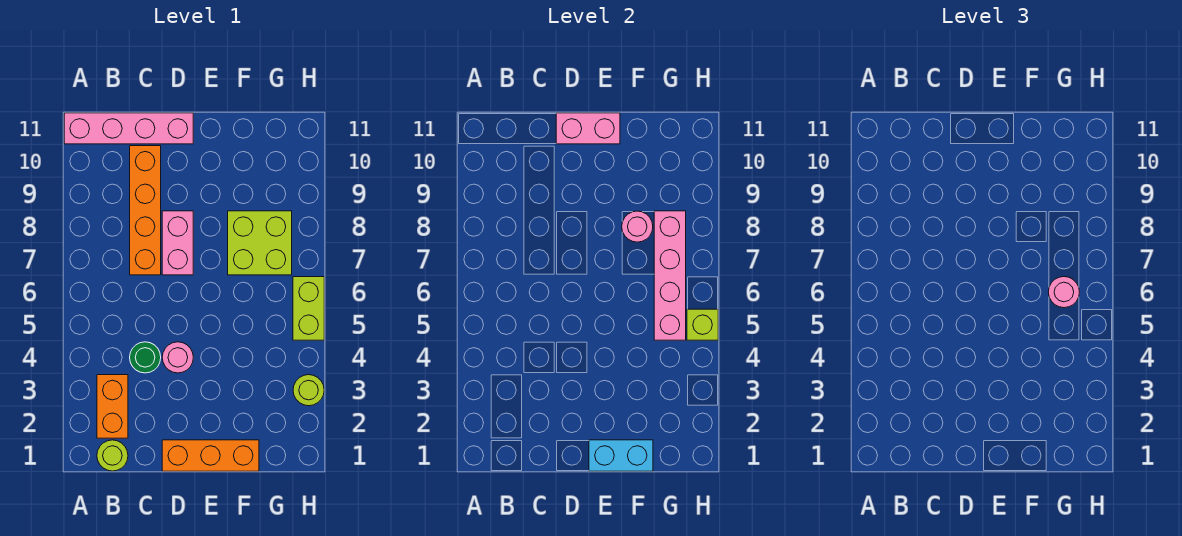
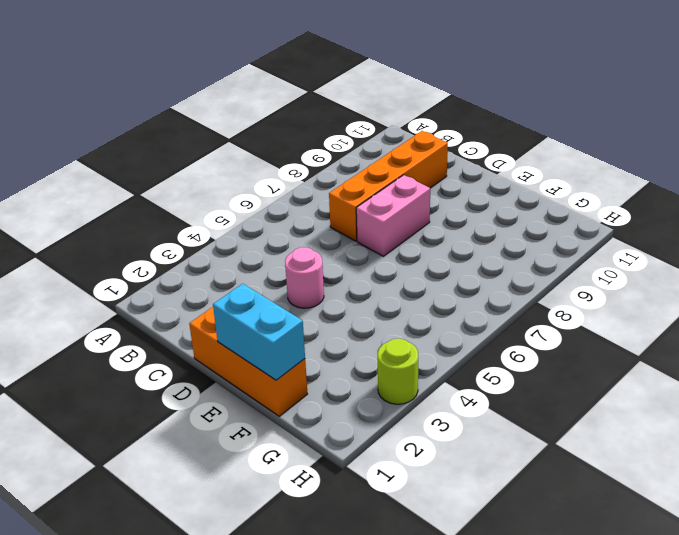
none -> pink 1x4 brick [64,113,193,144]
none -> lime 1x1 round brick [97,440,128,471]
none -> orange 1x2 brick [97,375,128,438]

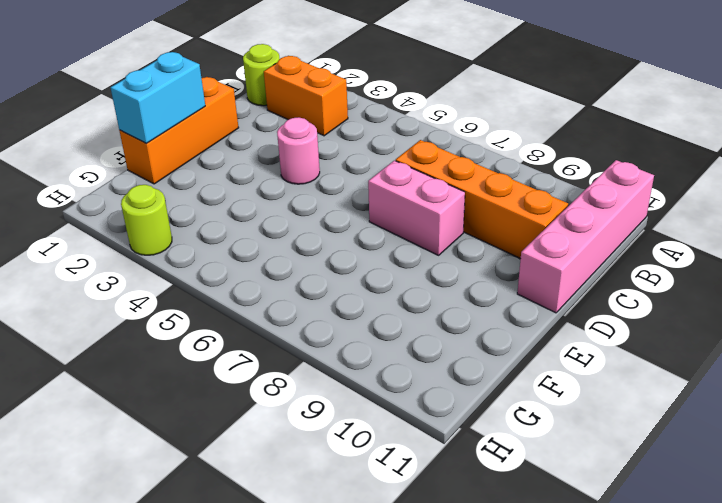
none -> green 1x1 round brick [130,342,161,373]
none -> lime 2x2 brick [228,211,292,275]
none -> lime 1x2 brick [293,277,324,340]

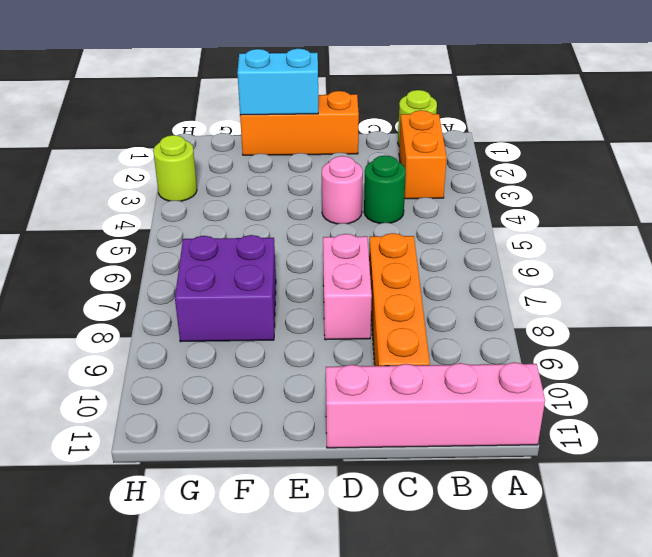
purple 2x2 brick [175,235,276,342] -> lime 2x2 brick [228,211,292,275]
none -> lime 1x2 brick [293,277,324,340]
none -> pink 1x2 brick [556,113,620,144]
none -> pink 1x1 round brick [622,211,653,242]

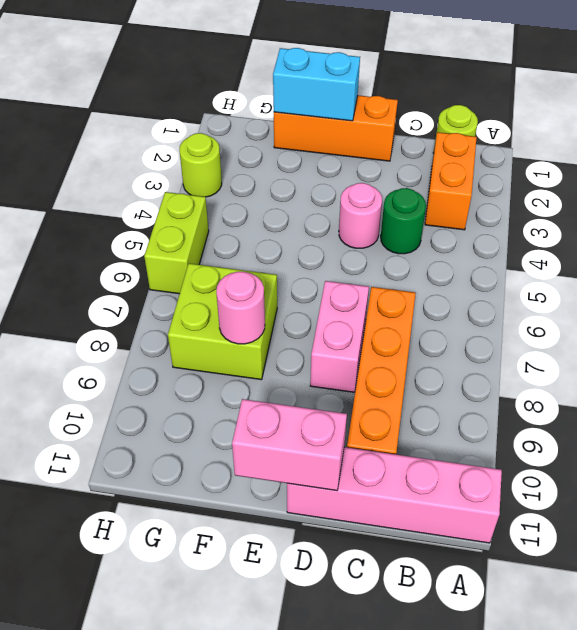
none -> pink 1x4 brick [654,211,686,340]
none -> lime 1x1 brick [687,309,718,340]
none -> pink 1x1 round brick [1048,277,1079,308]

